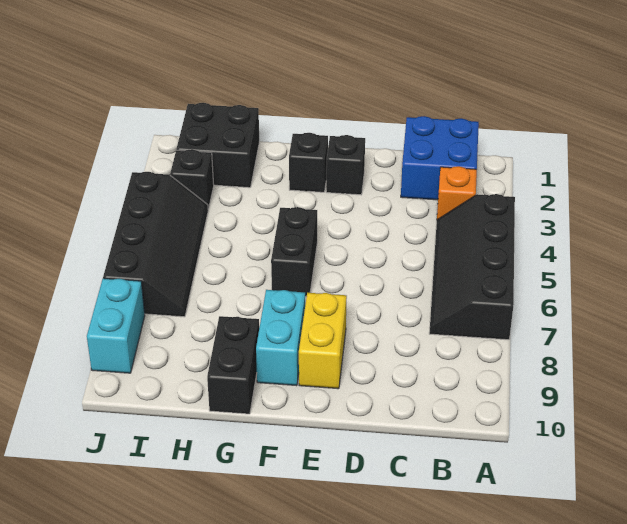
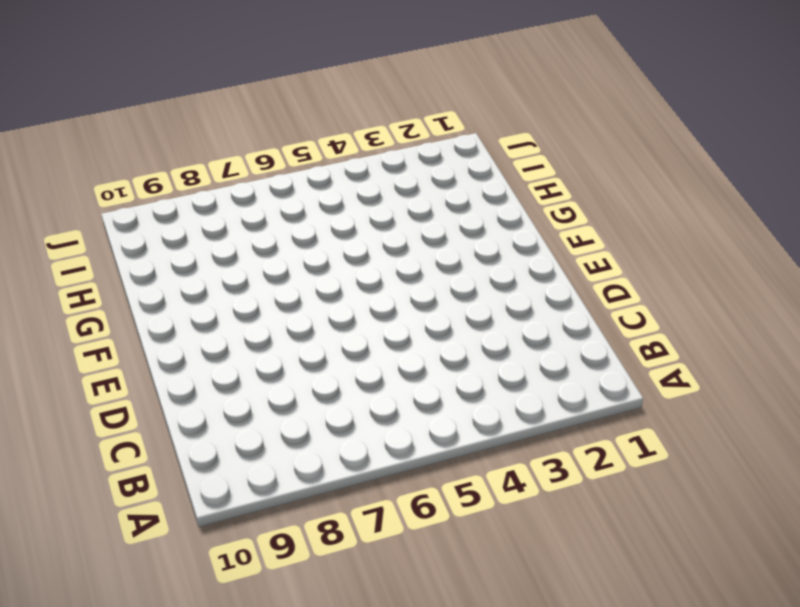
none -> black 2x4 slope [429,194,515,340]
none -> blue 2x2 brick [401,116,479,200]
none -> orange 1x1 brick [437,166,477,219]

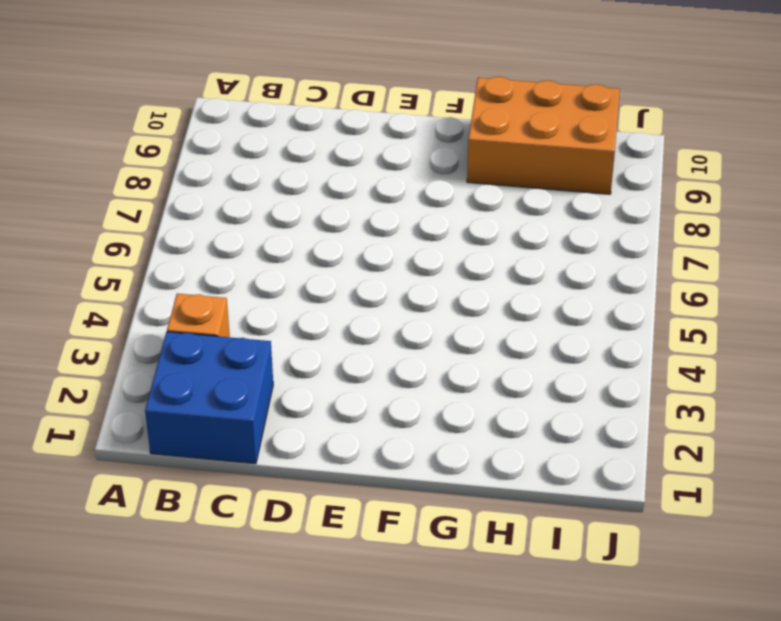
orange 2x3 brick [467,77,620,194] -> black 1x2 brick [207,316,259,414]
none -> black 2x4 slope [429,194,515,340]
none -> black 1x1 brick [326,135,365,195]
none -> yellow 1x2 brick [299,293,347,389]

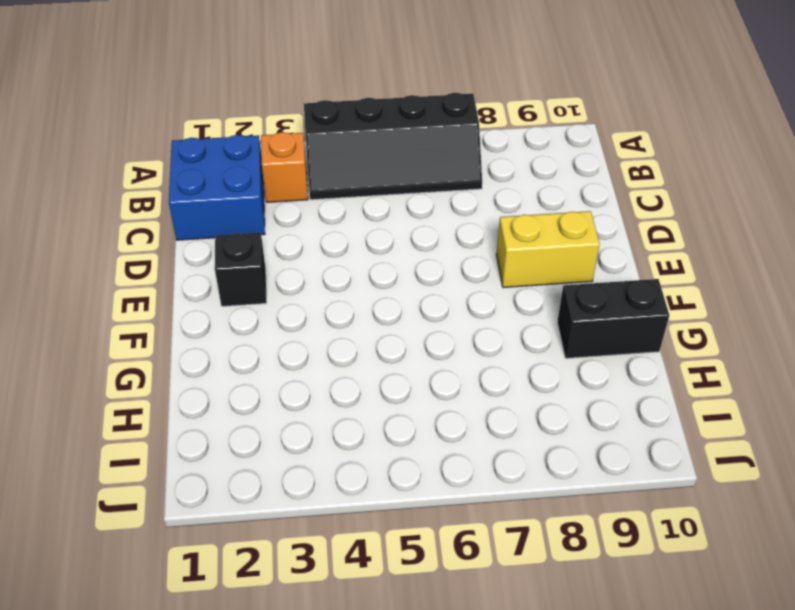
none -> black 1x1 brick [289,133,328,192]
none -> black 1x2 brick [271,207,317,297]
none -> cyan 1x2 brick [256,290,305,386]

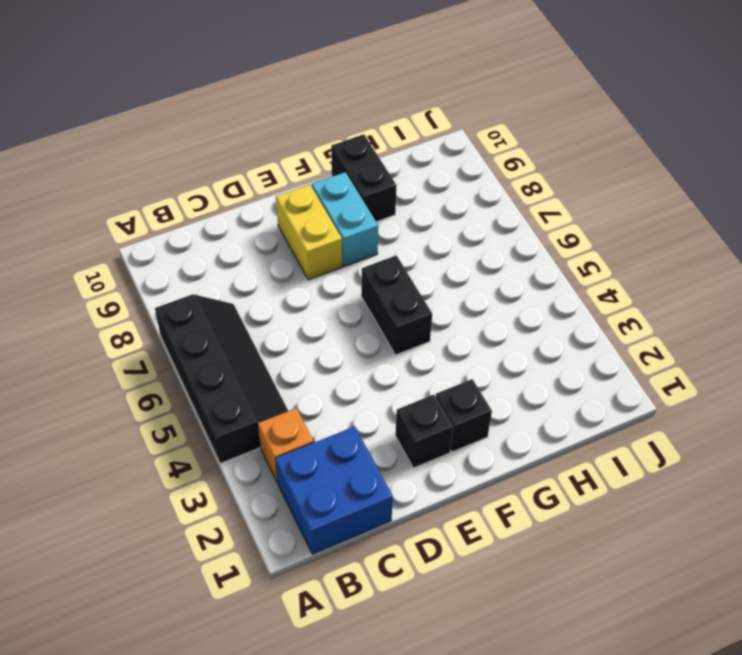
none -> black 2x2 brick [176,103,259,188]
none -> black 1x1 brick [170,149,214,209]
none -> black 2x4 slope [103,172,208,317]

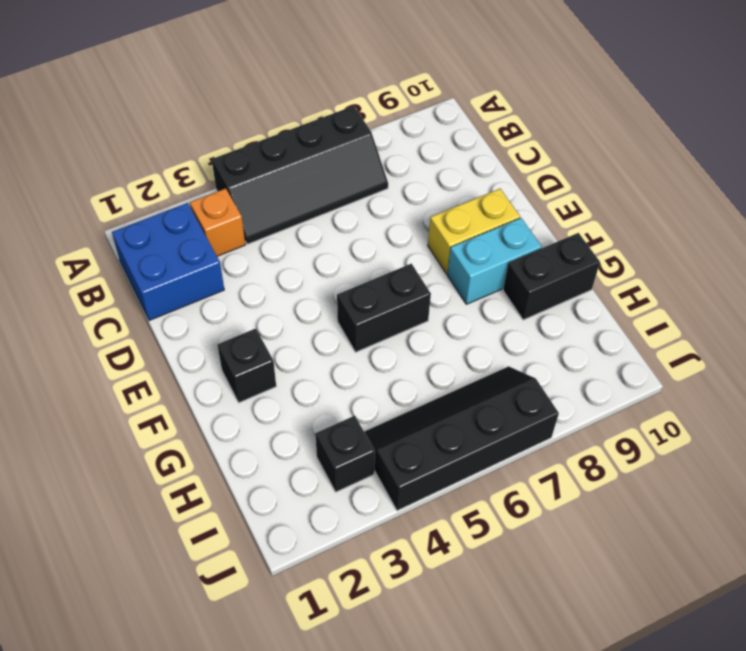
none -> black 1x1 brick [326,135,365,195]
none -> black 2x2 brick [176,103,259,188]
none -> cyan 1x2 brick [87,278,145,373]

